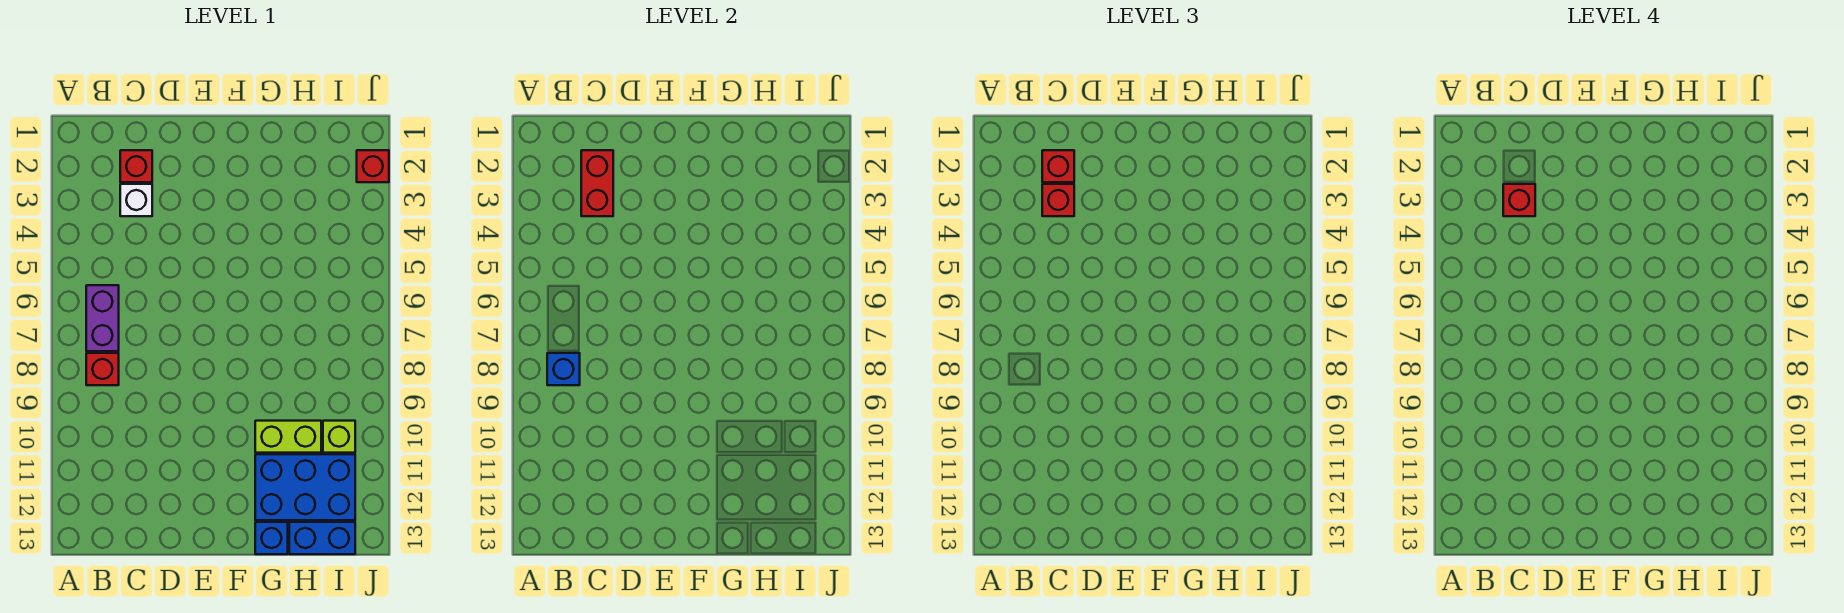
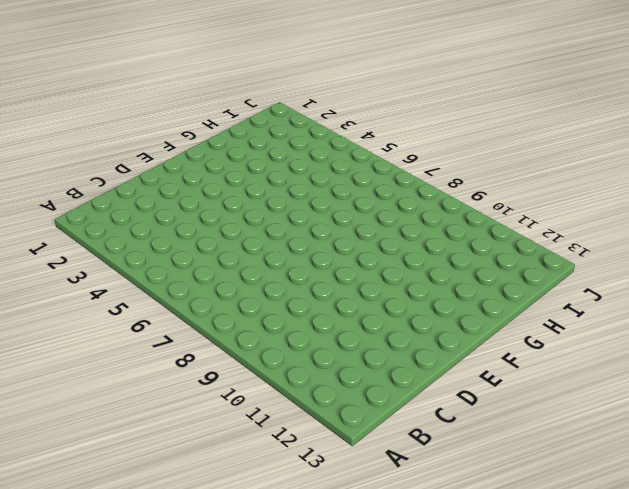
none -> purple 1x2 brick [86,285,119,351]
none -> red 1x1 brick [86,353,119,385]
none -> red 1x1 brick [120,150,152,182]

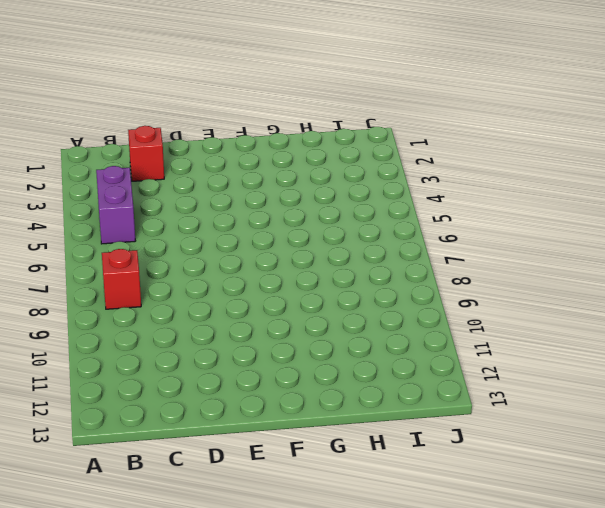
purple 1x2 brick [96,166,135,244] -> purple 1x2 brick moved to [86,285,119,351]
none -> white 1x1 brick [120,184,152,216]
none -> lime 1x2 brick [255,421,321,453]
none -> blue 2x3 brick [255,454,355,520]

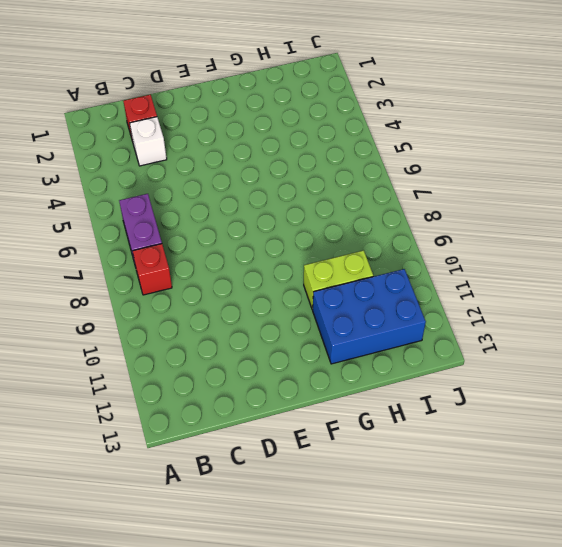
none -> blue 1x1 brick [255,522,288,554]
none -> blue 1x2 brick [289,522,355,554]
none -> lime 1x1 brick [323,421,355,453]

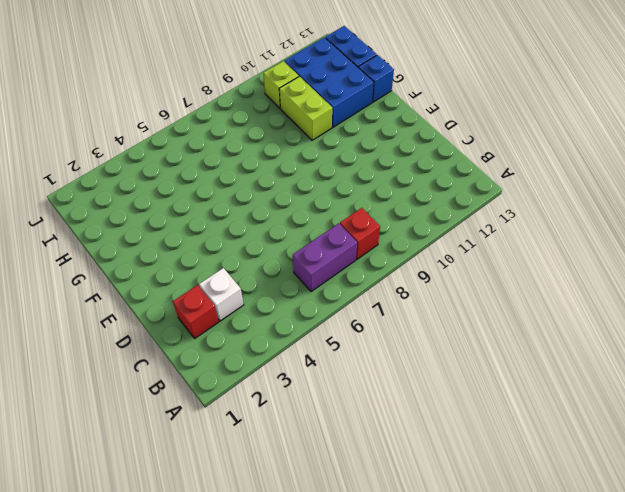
none -> red 1x1 brick [357,150,389,182]
none -> blue 1x1 brick [547,353,580,385]
none -> red 1x2 brick [581,150,613,216]

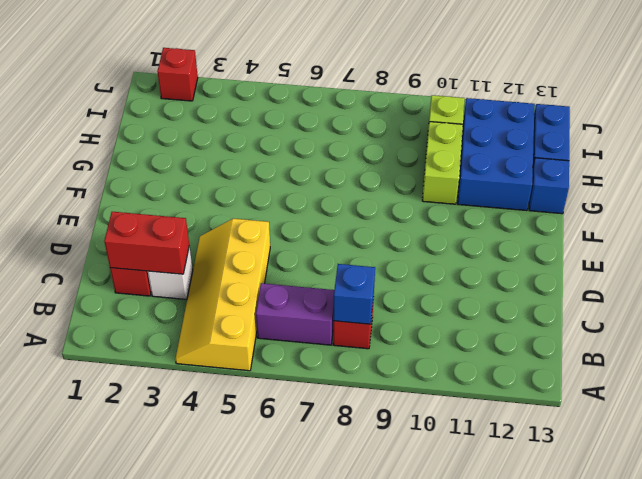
yellow 2x4 slope [175,219,270,371] -> none
none -> red 1x1 brick [1042,150,1074,182]
none -> red 1x1 brick [1042,184,1074,216]
none -> red 1x1 brick [1503,184,1535,216]

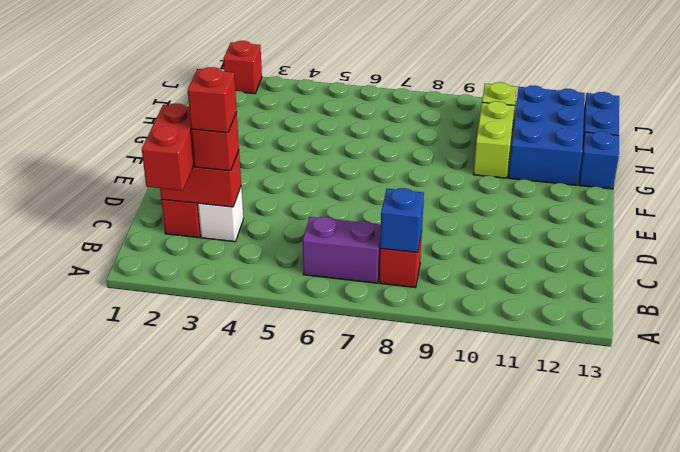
red 1x2 brick [142,103,194,191] -> red 1x1 brick [1042,150,1074,182]

